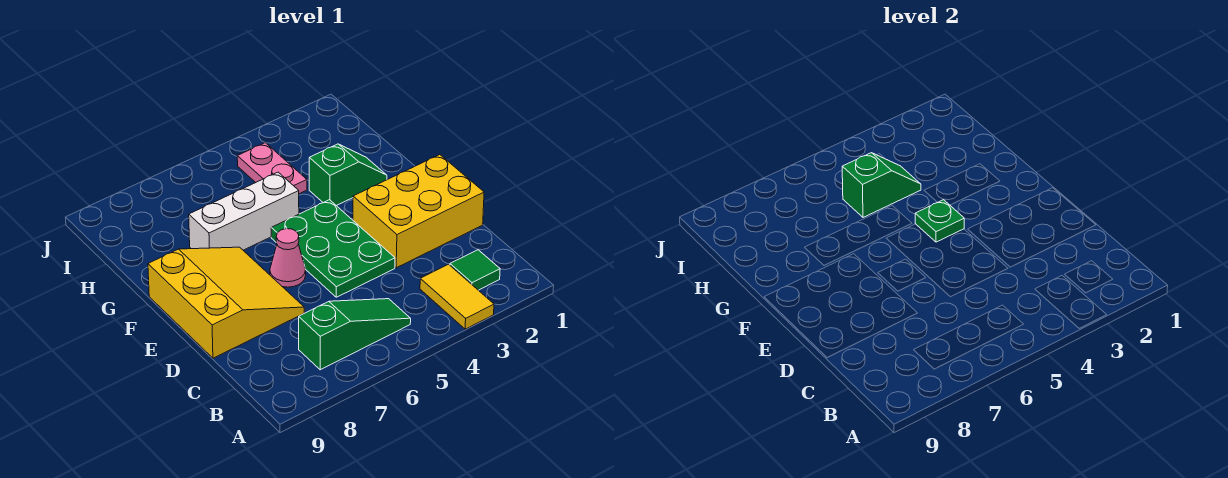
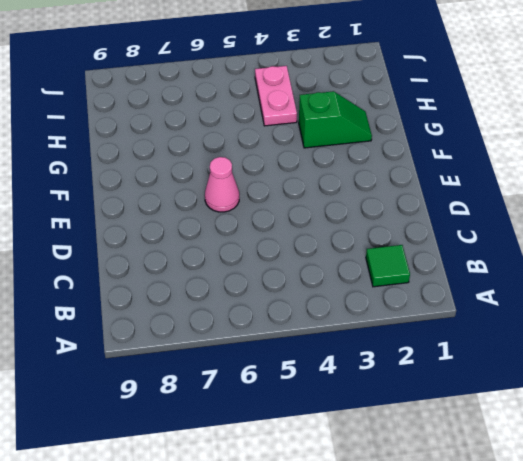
none -> yellow 1x2 tile [420,264,494,329]
none -> green 1x3 slope [299,299,411,370]
none -> yellow 2x3 brick [353,155,484,268]

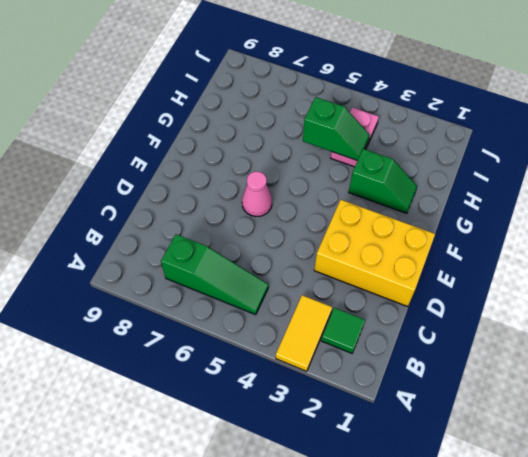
none -> green 2x3 plate [271,200,395,297]
none -> yellow 3x3 slope [148,247,304,358]
none -> white 1x3 brick [189,172,299,250]

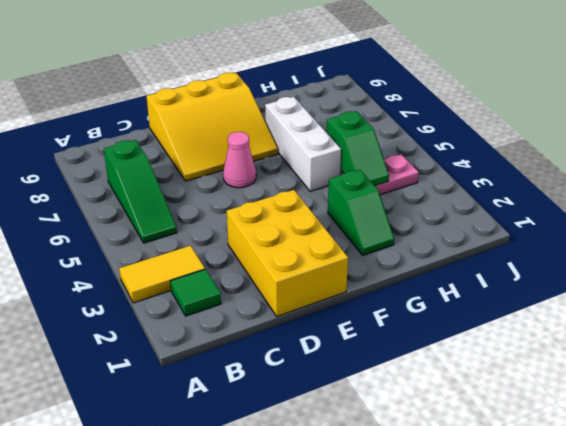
none -> green 2x3 plate [271,200,395,297]
none -> green 1x1 plate [915,200,964,242]

